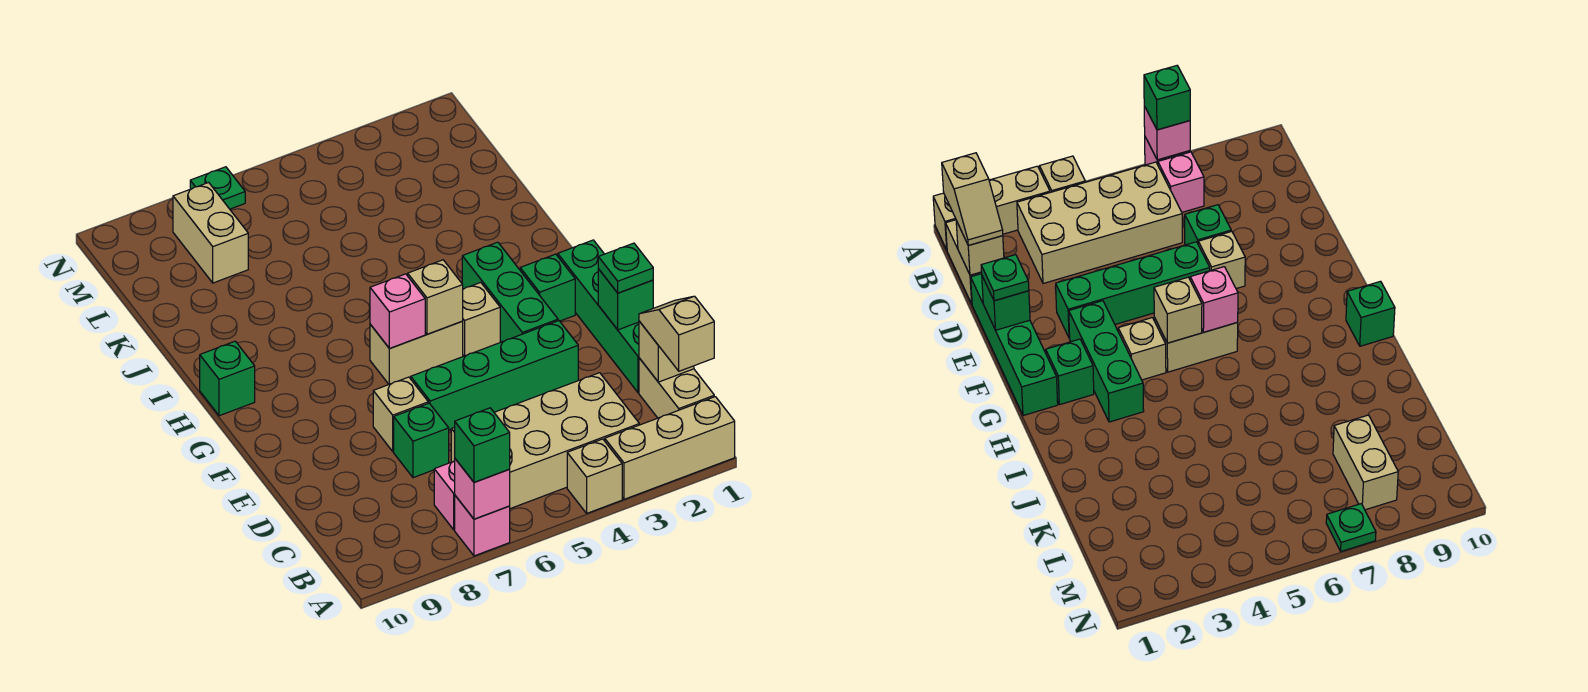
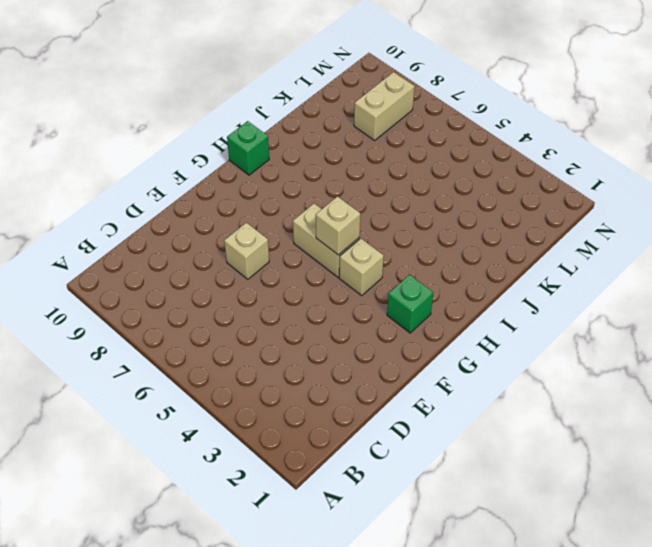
none -> tan 1x3 brick [605,397,735,499]
none -> tan 1x1 brick [567,439,622,513]
none -> pink 1x1 brick [455,496,510,556]

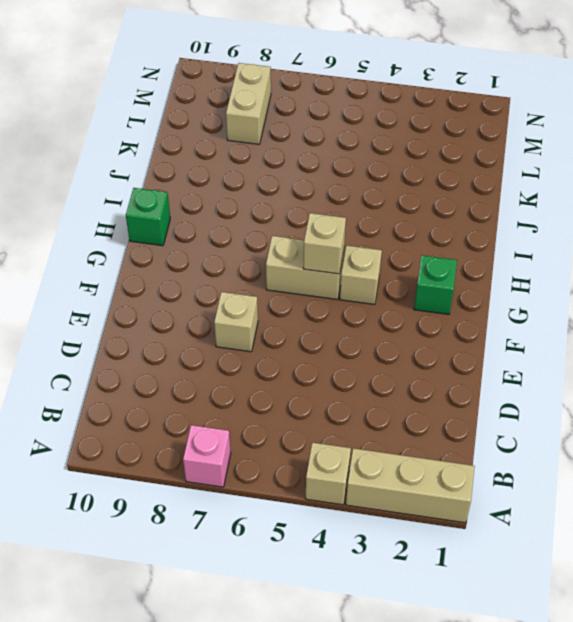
none -> tan 1x2 brick [639,358,714,418]
none -> tan 2x4 brick [451,373,639,509]
none -> pink 1x1 brick [434,461,455,530]

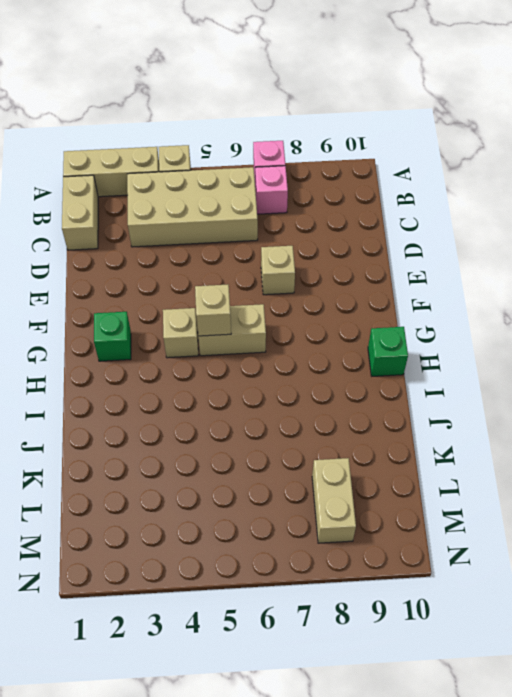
none -> green 1x4 brick [558,240,639,393]
none -> green 1x1 brick [394,403,449,478]
none -> green 1x4 brick [411,321,578,430]

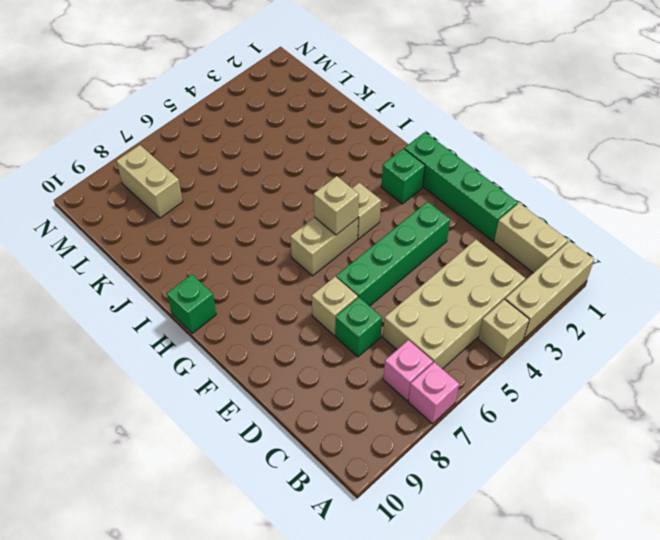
none -> green 1x3 brick [462,242,558,342]
none -> green 1x1 plate [190,167,245,209]
none -> pink 1x1 brick [455,459,510,519]

